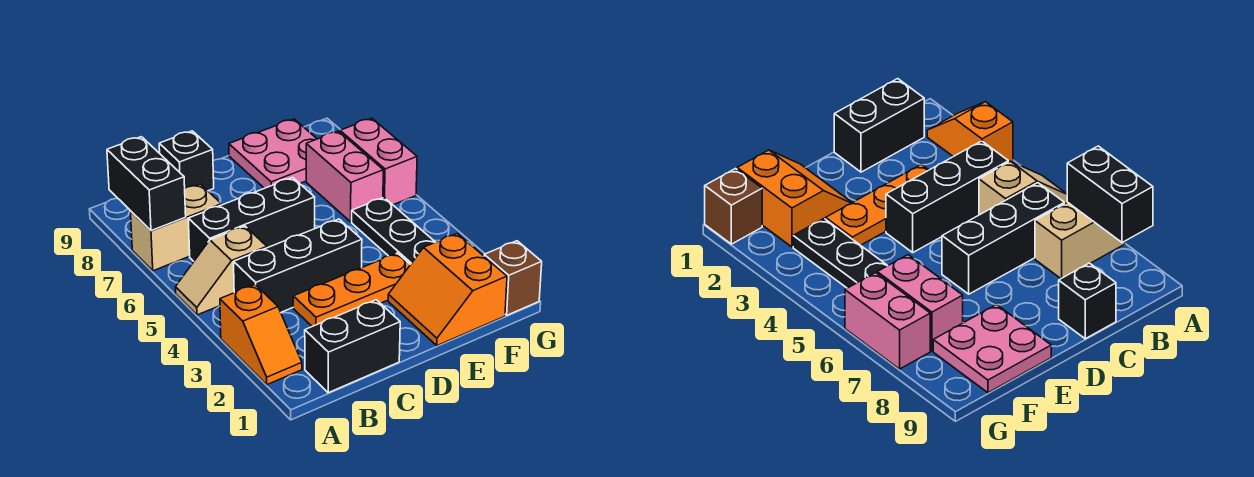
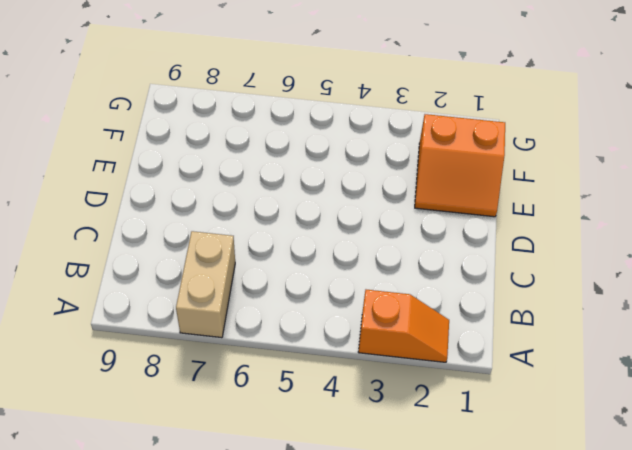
none -> tan 1x2 slope [176,226,267,315]
none -> black 1x2 brick [305,300,400,393]
none -> black 1x3 brick [234,219,362,312]

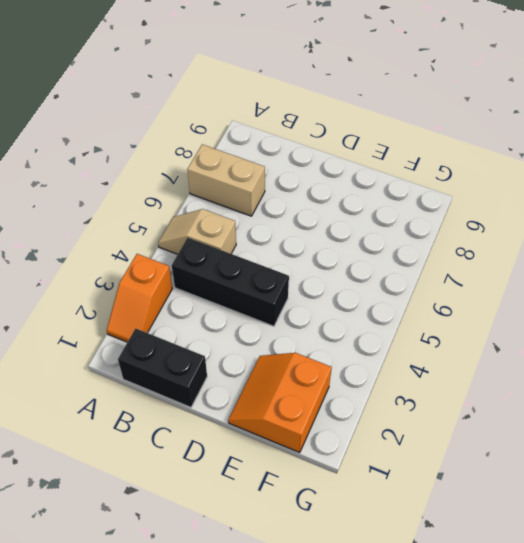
none -> black 1x3 brick [188,177,315,261]
none -> orange 1x3 plate [293,253,410,326]
none -> black 1x1 brick [159,131,214,191]

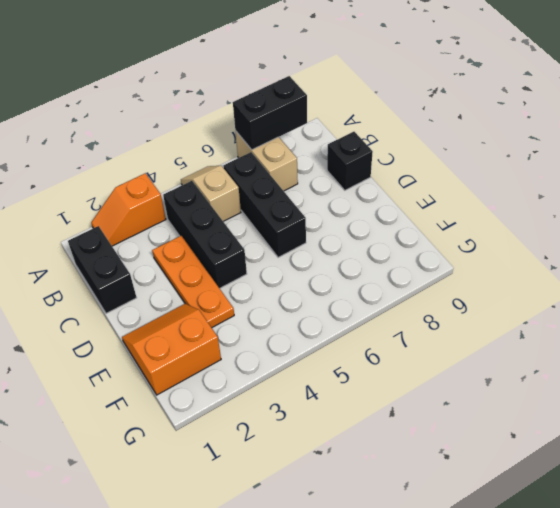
none -> pink 2x2 plate [229,119,317,188]
none -> black 1x3 plate [352,198,435,265]
none -> pink 1x2 brick [306,131,383,222]

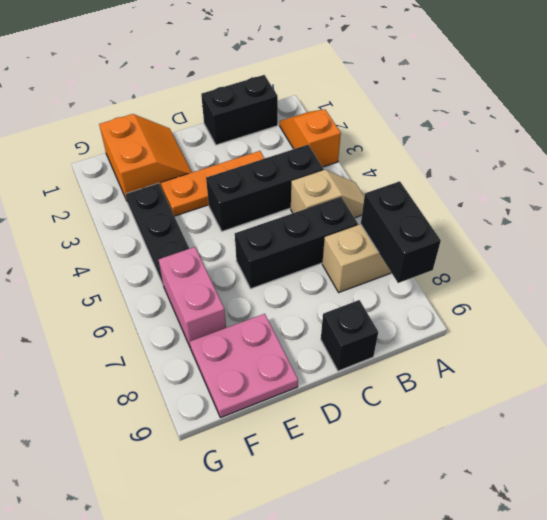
none -> brown 1x1 brick [484,241,542,315]
none -> pink 1x2 brick [340,118,417,205]

